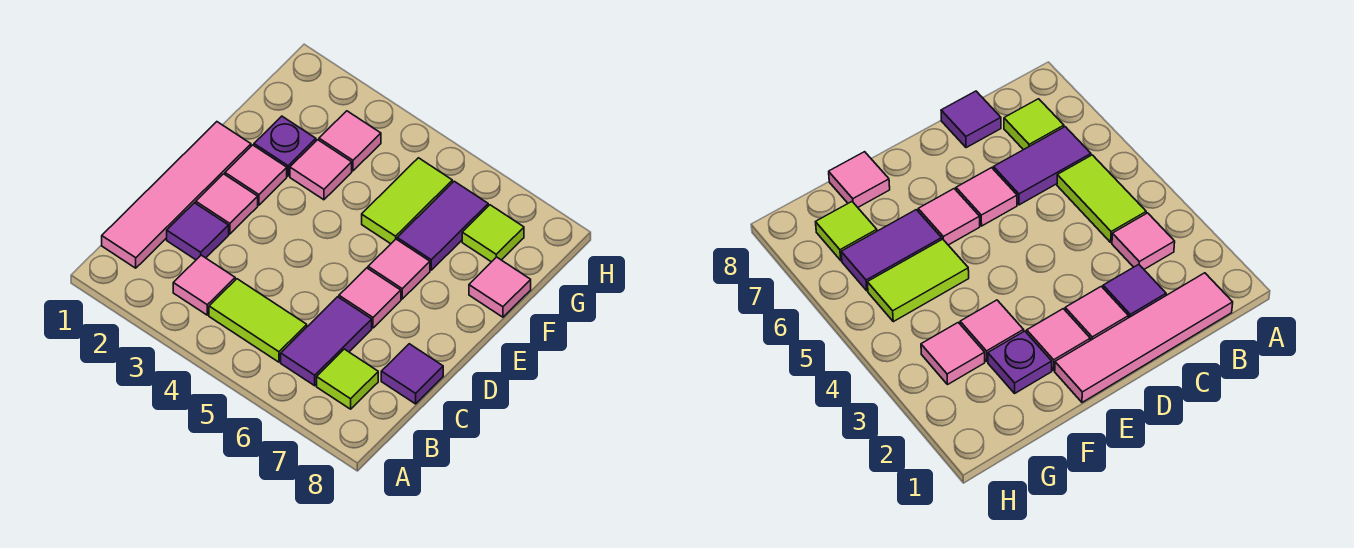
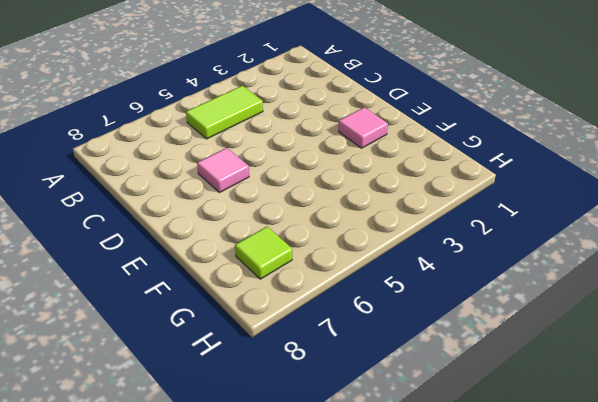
none -> pink 1x4 tile [102,122,251,268]
none -> pink 1x1 tile [173,255,235,315]
none -> purple 1x2 tile [281,297,372,386]

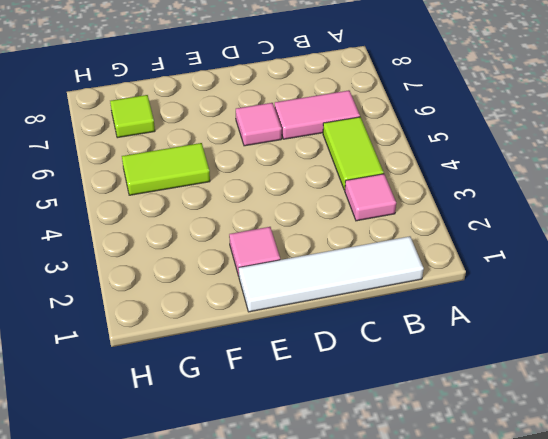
white 1x4 tile [239,236,424,312] -> pink 1x4 tile [102,122,251,268]
pink 1x2 tile [275,90,360,139] -> purple 1x2 tile [281,297,372,386]
none -> lime 1x1 tile [317,349,378,409]
none -> purple 1x1 tile [167,203,229,260]
none -> purple 1x1 tile [381,344,443,404]

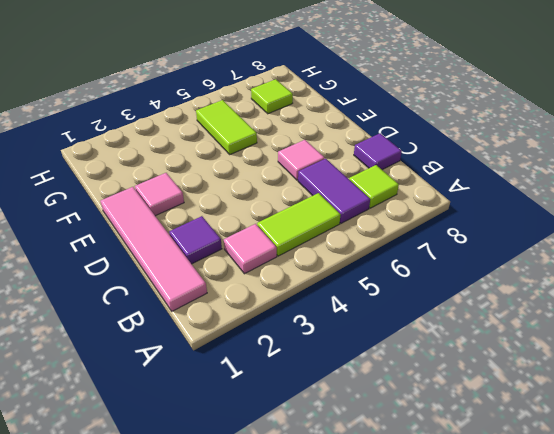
none -> pink 1x1 tile [196,174,258,234]
none -> pink 1x1 tile [368,239,430,299]
none -> purple 1x1 plate [254,116,316,176]

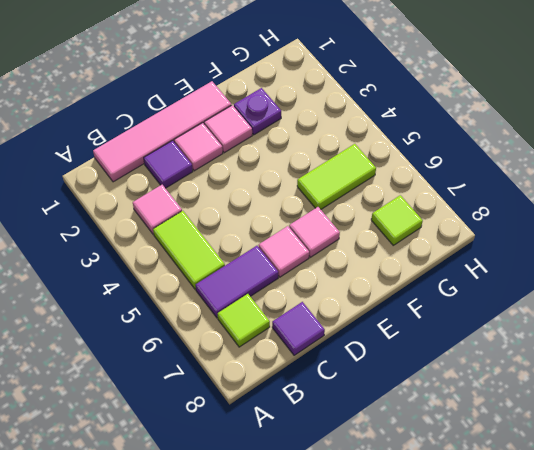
none -> pink 1x1 tile [290,140,352,200]
none -> purple 1x2 tile [397,181,488,270]
none -> pink 1x1 tile [469,257,531,317]

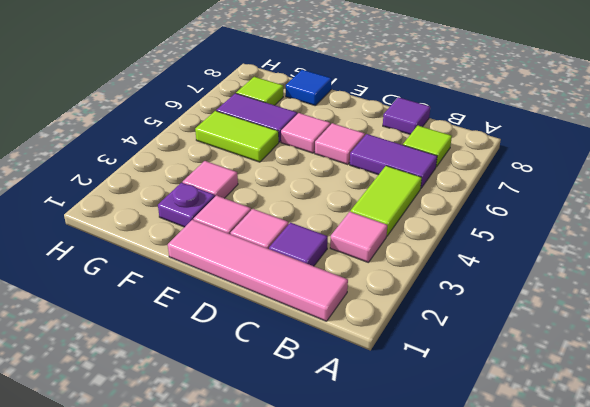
blue 1x1 tile [286,70,332,105] -> pink 1x1 tile [469,257,531,317]
none -> pink 1x1 tile [319,111,381,171]

